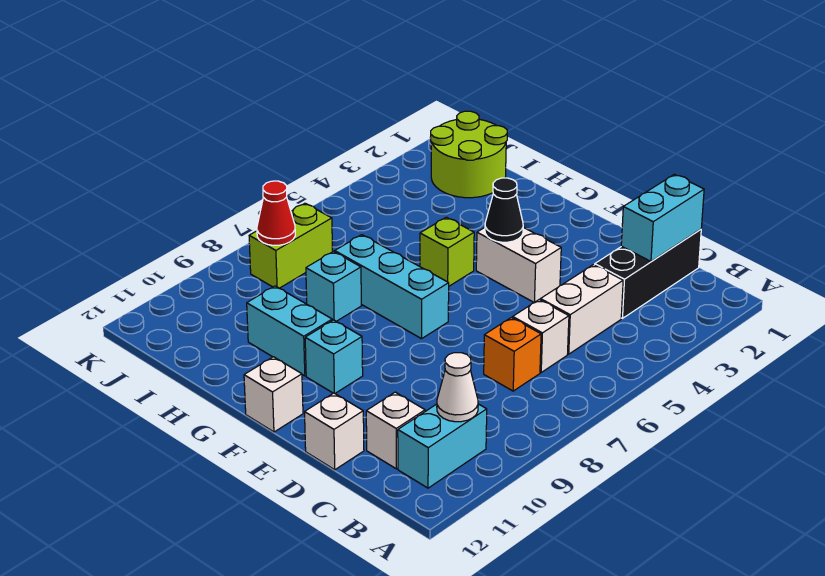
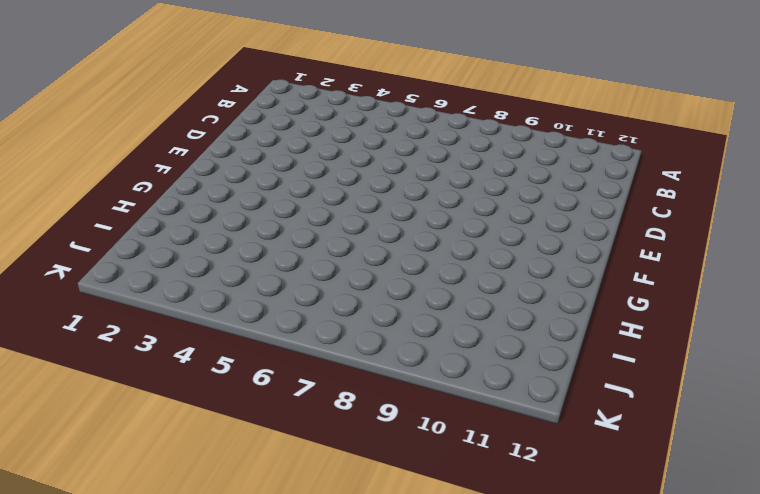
none -> cyan 1x2 brick [398,404,487,488]
none -> black 1x3 brick [595,229,701,318]
none -> white 1x2 brick [540,265,623,354]

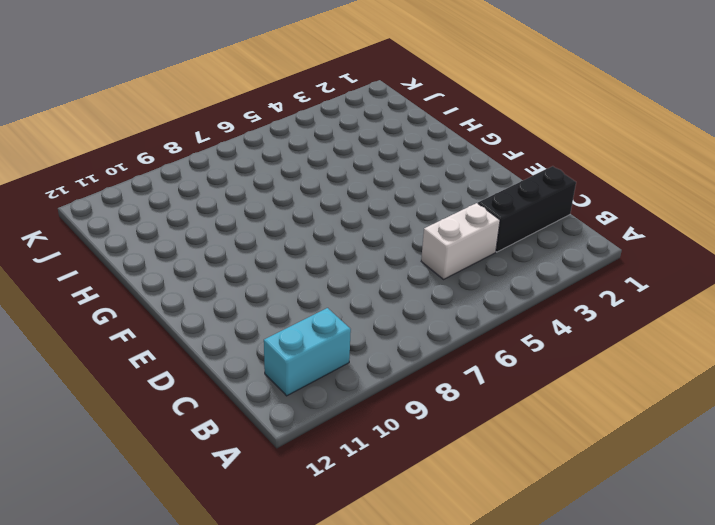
none -> white 1x1 brick [513,300,569,372]
none -> orange 1x1 brick [484,317,541,391]
none -> white 1x1 brick [366,392,425,469]

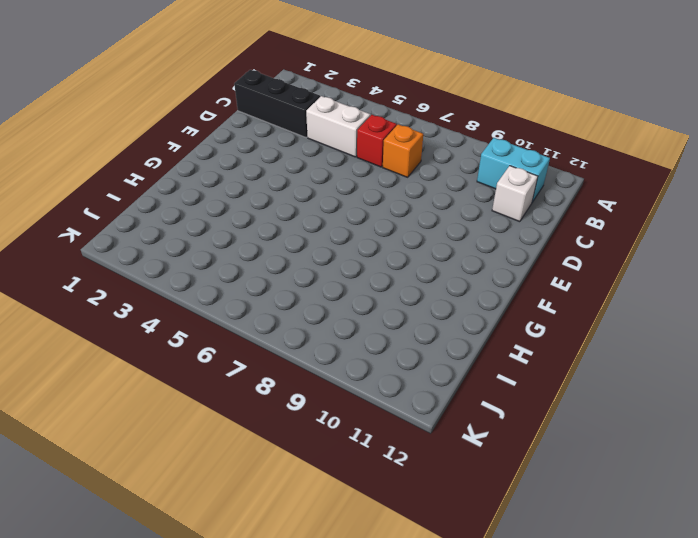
red 1x1 brick [357,115,397,167] -> white 1x1 brick [513,300,569,372]
none -> white 1x1 brick [305,393,364,470]
none -> white 1x2 brick [476,227,561,302]
none -> cyan 1x3 brick [335,235,449,339]

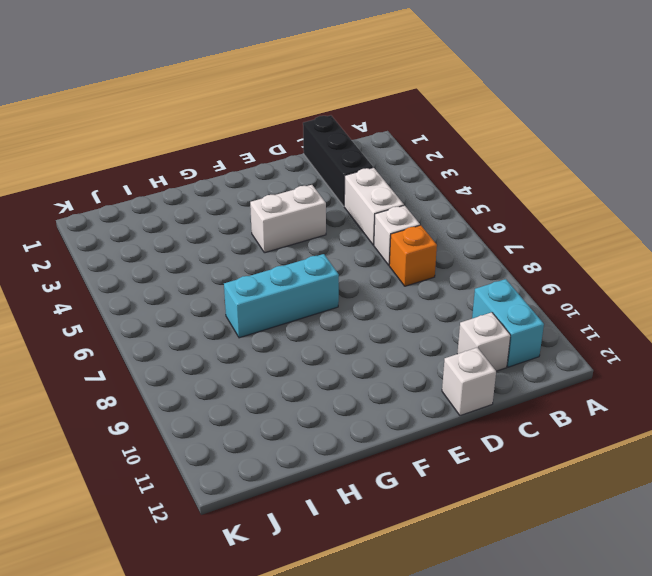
none -> cyan 1x1 brick [305,320,363,393]
none -> white 1x1 brick [244,357,303,432]
none -> lime 1x1 brick [420,217,474,286]

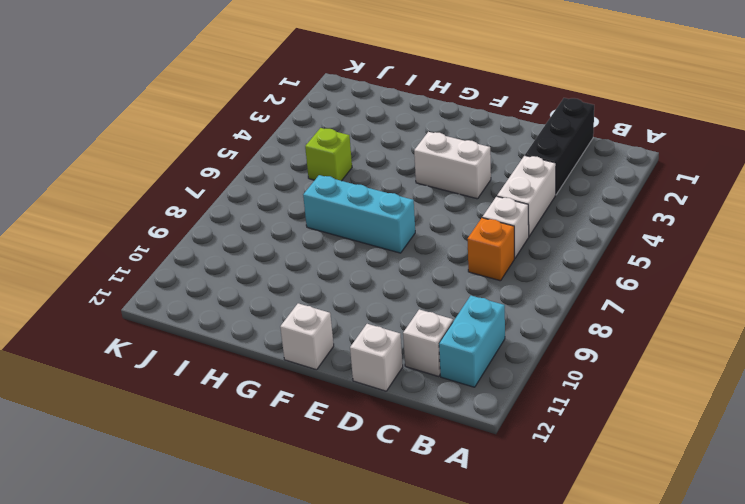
lime 1x1 brick [305,128,352,181] -> lime 1x1 brick moved to [420,217,474,286]
none -> cyan 1x1 brick [305,320,363,393]
none -> cyan 1x2 brick [247,286,332,376]
none -> cyan 1x1 brick [306,251,361,321]

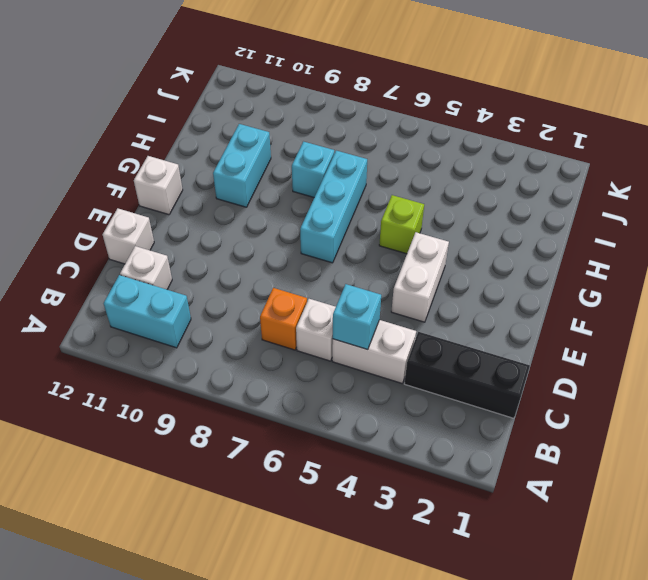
cyan 1x1 brick [333,284,381,350] -> cyan 1x1 brick moved to [305,320,363,393]
none -> lime 2x2 round brick [430,111,507,198]
none -> lime 1x2 brick [249,203,333,288]
none -> white 1x1 cone [437,353,478,422]

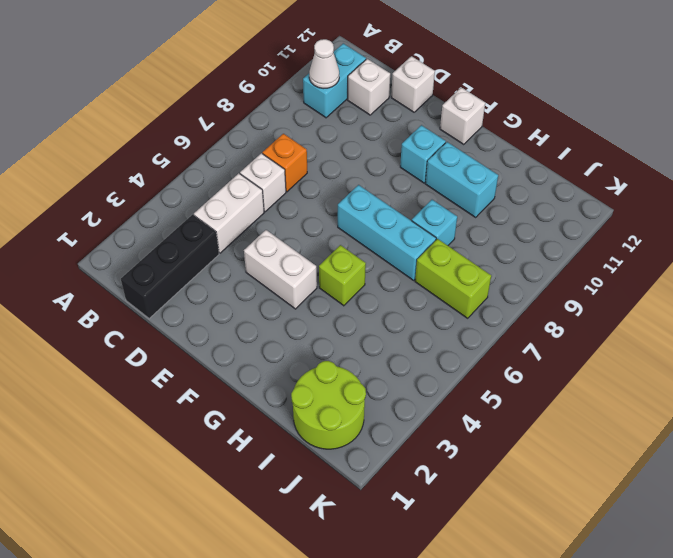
lime 1x2 brick [415,239,491,318] -> lime 1x2 brick turned to [249,203,333,288]
none -> cyan 1x2 brick [621,174,704,261]
none -> black 1x1 cone [485,178,523,242]
none -> red 1x1 cone [257,181,295,245]

